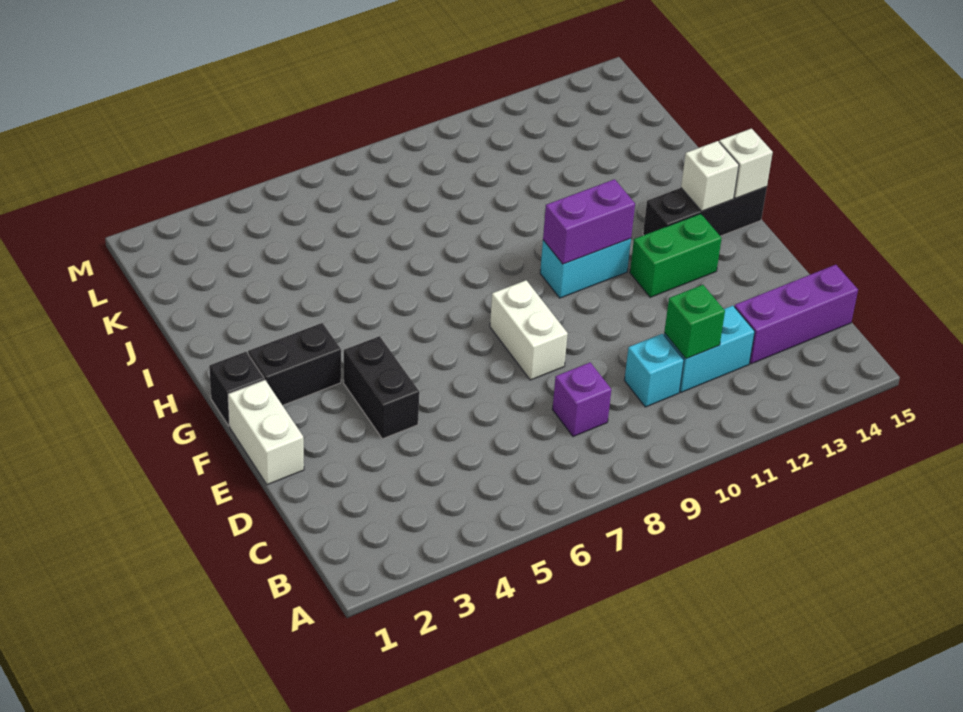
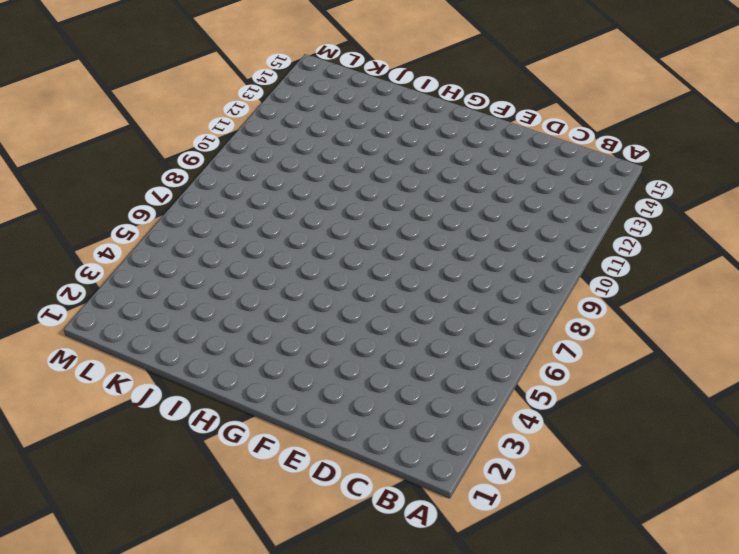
none -> purple 1x1 brick [552,362,611,437]
none -> cyan 1x1 brick [624,334,684,407]
none -> cyan 1x2 brick [664,306,755,392]

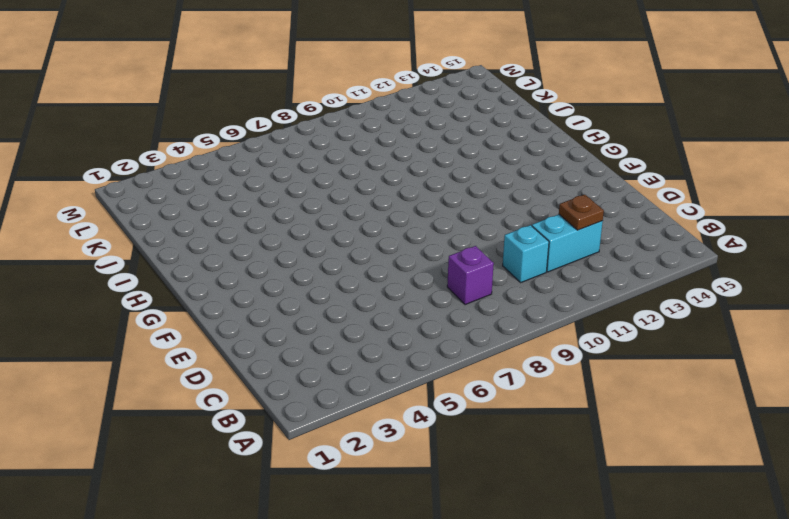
brown 1x1 plate [559,195,604,230] -> none
none -> purple 1x3 brick [734,265,858,364]
none -> white 1x2 brick [228,380,304,485]
none -> black 1x2 brick [344,336,419,439]

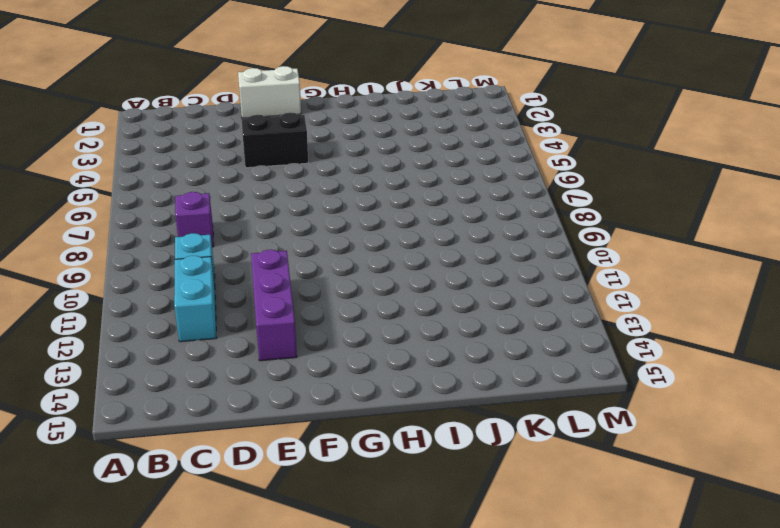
purple 1x3 brick [251,250,297,361] -> purple 1x3 brick moved to [734,265,858,364]
none -> white 1x2 brick [490,280,568,380]
none -> green 1x2 brick [630,214,722,297]
none -> black 1x1 brick [209,352,264,426]

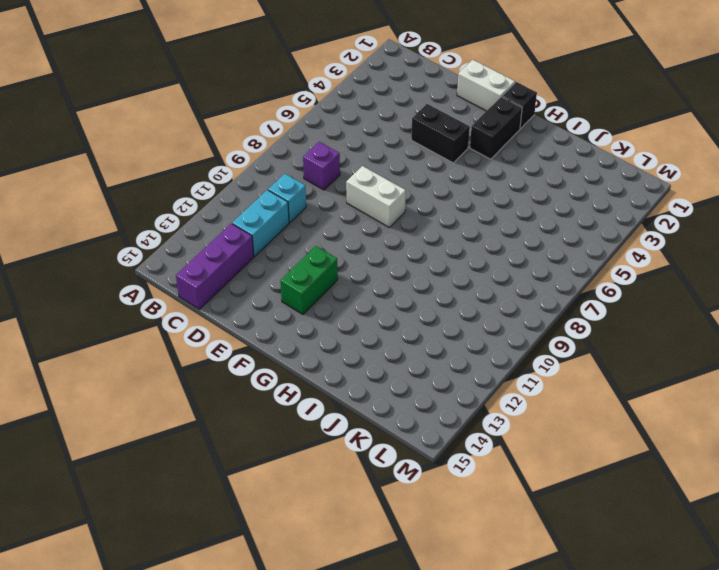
none -> cyan 1x2 brick [540,239,631,298]
none -> black 1x3 brick [643,187,767,236]
none -> green 1x1 brick [664,285,725,359]

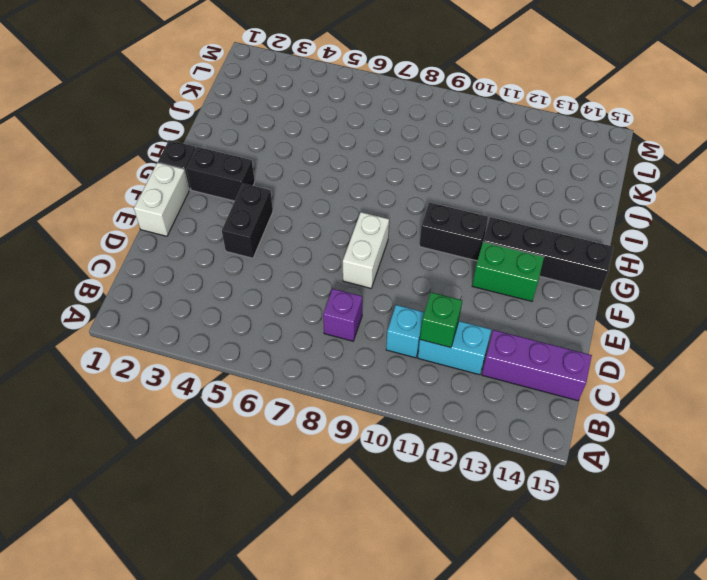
black 1x2 brick [419,203,488,261] -> cyan 1x2 brick [540,239,631,298]
black 1x4 brick [483,217,613,291] -> black 1x3 brick [643,187,767,236]
none -> purple 1x2 brick [543,179,635,264]
none -> white 1x1 brick [681,141,739,211]
none -> white 1x1 brick [719,129,773,198]

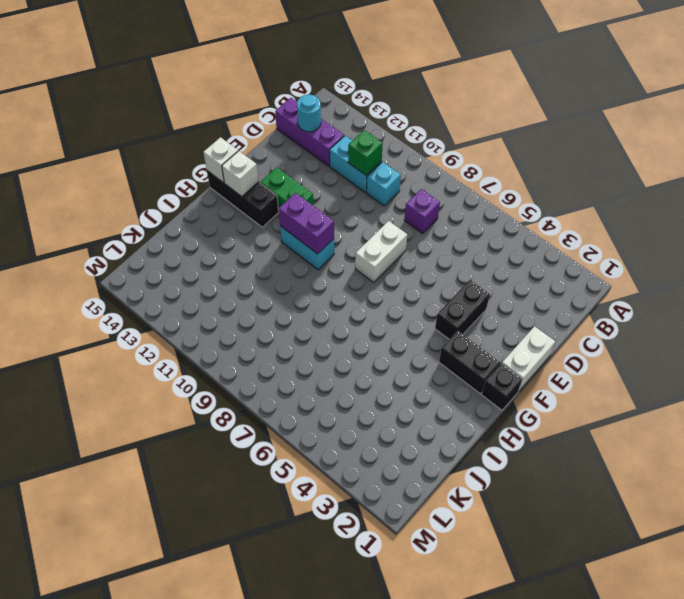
cyan 1x1 round brick [297,95,321,132] -> none

